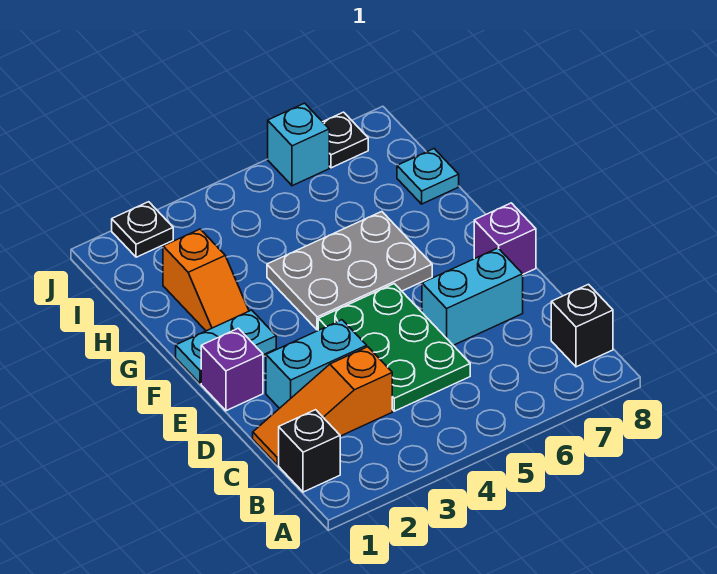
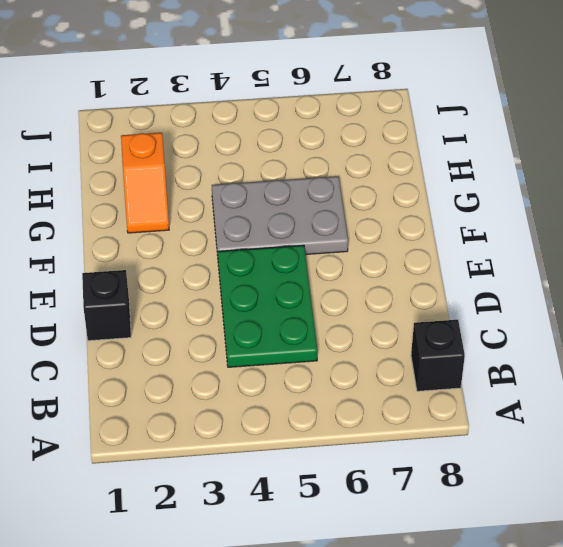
black 1x1 brick [82,270,131,341] -> black 1x1 brick moved to [279,410,340,492]
none -> orange 1x3 slope [253,347,392,465]
none -> cyan 1x2 brick [266,320,367,408]
none -> cyan 1x2 brick [422,248,523,345]

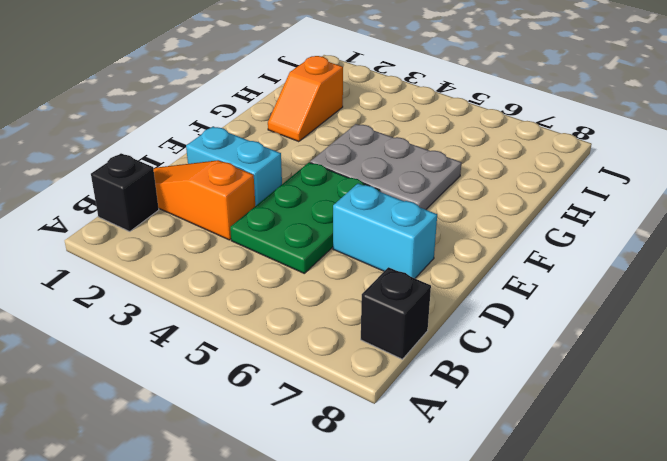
none -> purple 1x1 brick [201,328,263,411]
none -> purple 1x1 brick [474,203,536,274]
none -> cyan 1x2 plate [176,310,276,384]

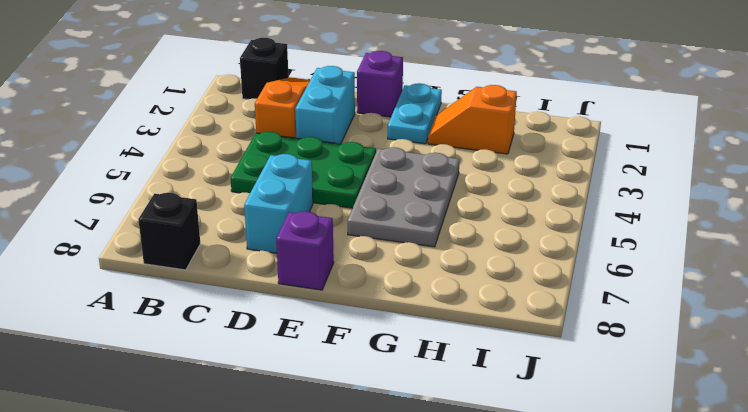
none -> cyan 1x1 plate [397,149,459,204]
none -> black 1x1 plate [112,202,173,257]
none -> cyan 1x1 brick [268,103,329,186]

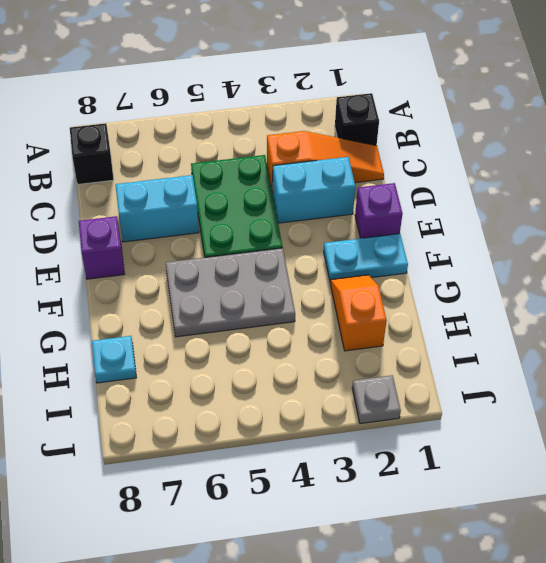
grey 1x1 plate [352,375,401,424] -> black 1x1 plate [112,202,173,257]
none -> cyan 1x1 brick [268,103,329,186]
none -> black 1x1 plate [323,112,368,168]

